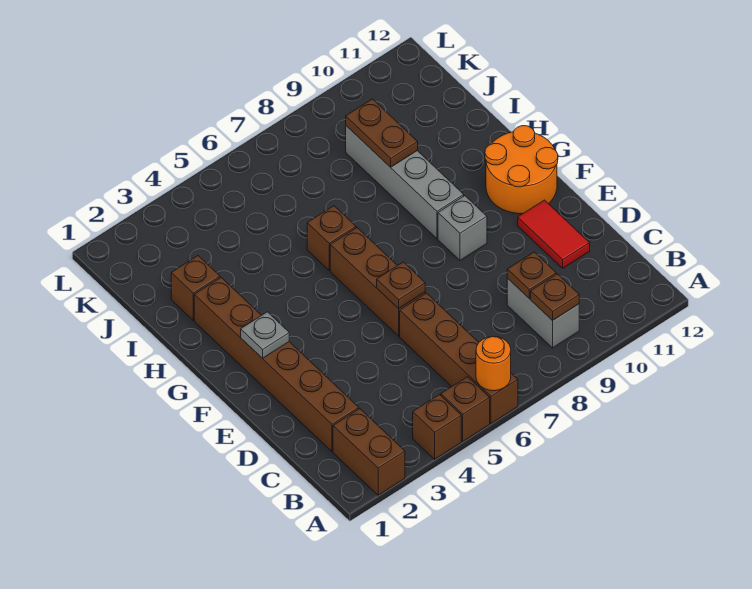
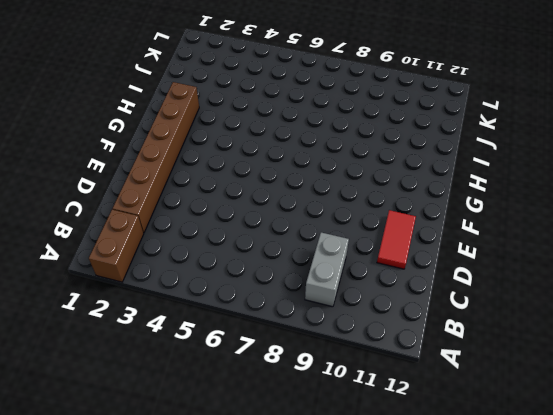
none -> brown 1x1 brick [413,395,461,459]
none -> brown 1x1 brick [441,377,490,441]
none -> brown 1x4 brick [400,293,518,424]

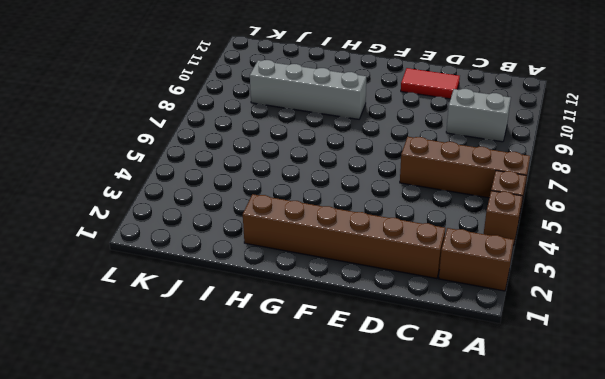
none -> brown 1x3 brick [330,228,425,336]
none -> grey 1x1 brick [438,196,487,260]
none -> orange 2x2 round brick [485,126,558,214]

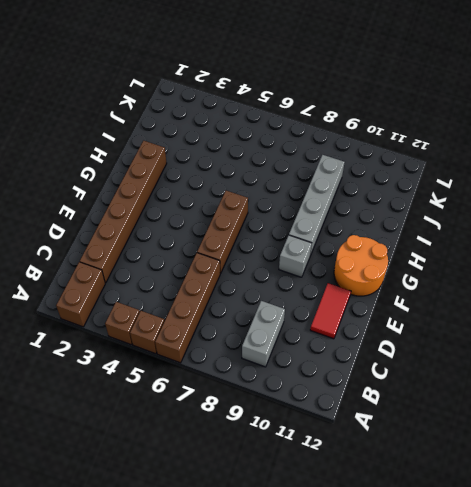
none -> brown 1x1 brick [307,206,356,270]
none -> brown 1x1 brick [171,256,220,320]
none -> orange 1x1 round brick [476,337,511,391]

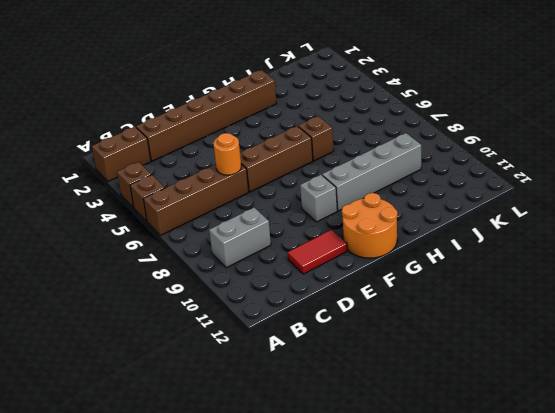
orange 1x1 round brick [213,133,241,175] -> orange 1x1 round brick moved to [476,337,511,391]
none -> brown 1x1 brick [171,256,220,320]
none -> brown 1x1 plate [531,274,579,321]
none -> brown 1x1 plate [507,252,556,298]

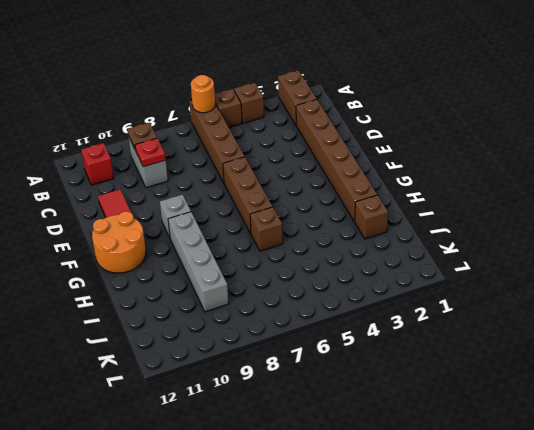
red 1x1 brick [81,143,114,185] -> none
red 1x1 plate [135,138,166,167] -> brown 1x1 plate [507,252,556,298]
none -> brown 1x1 plate [377,262,425,309]
none -> grey 1x1 plate [241,312,289,358]
none -> brown 1x2 plate [346,99,418,167]

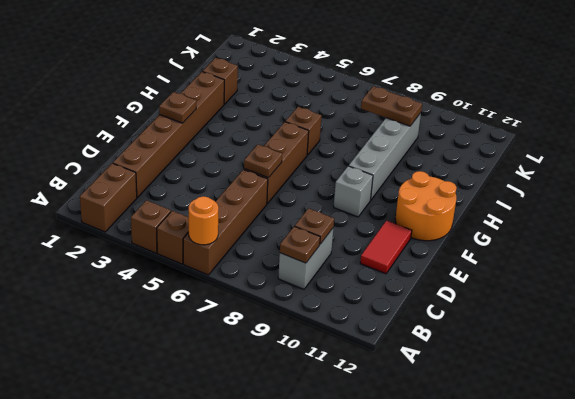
brown 1x1 plate [159,92,196,123] -> grey 1x1 plate [241,312,289,358]
brown 1x2 plate [361,86,422,126] -> brown 1x2 plate turned to [346,99,418,167]

